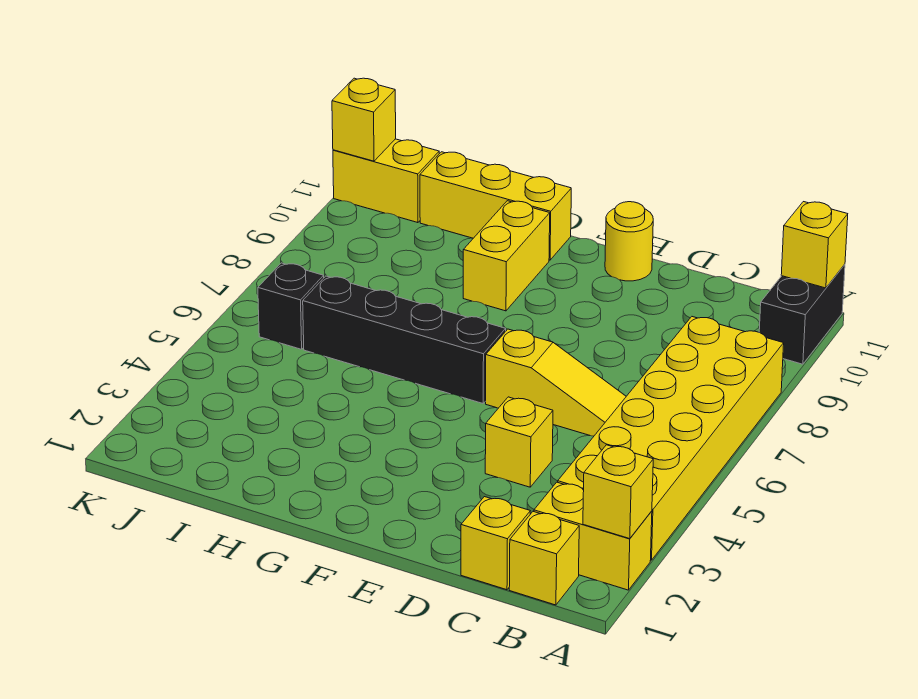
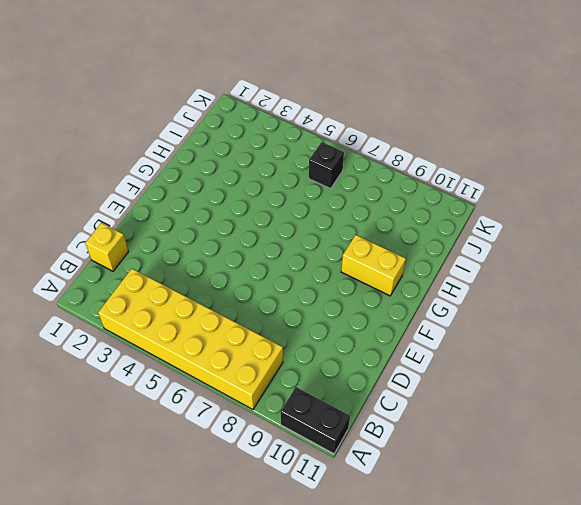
none -> yellow 1x2 brick [534,482,652,590]
none -> yellow 1x1 brick [509,512,579,605]
none -> yellow 1x3 slope [486,329,626,436]

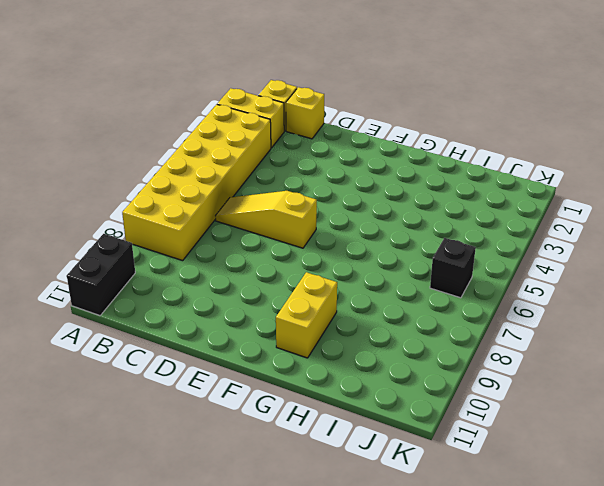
none -> yellow 1x1 brick [485,397,553,487]
none -> yellow 1x1 round brick [605,202,653,281]
none -> black 1x4 brick [303,276,506,403]

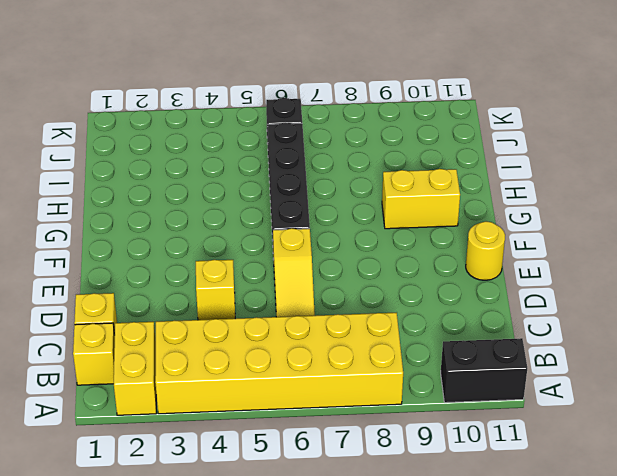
none -> yellow 1x3 brick [420,152,571,260]
none -> yellow 1x2 brick [333,139,439,223]
none -> yellow 1x1 brick [583,445,653,539]

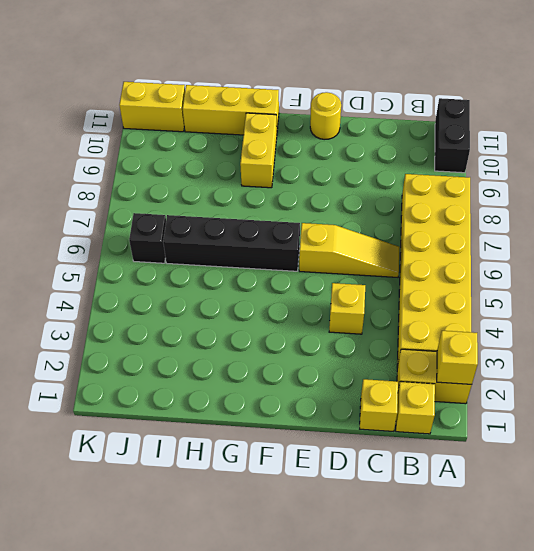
none -> yellow 1x1 brick [781,202,848,288]
none -> yellow 1x1 brick [332,78,396,161]

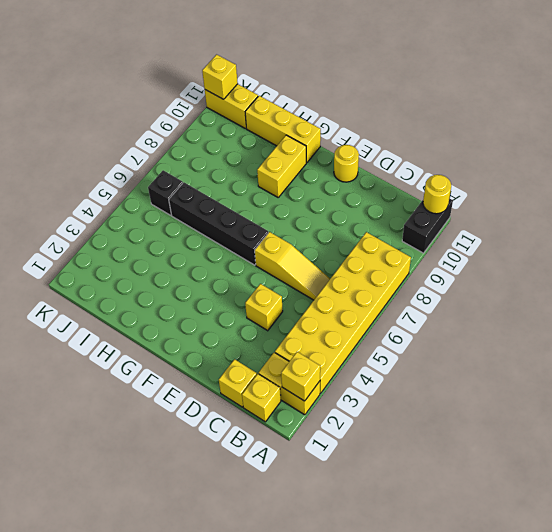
yellow 1x1 round brick [423,175,451,214] -> yellow 1x1 brick [781,202,848,288]

